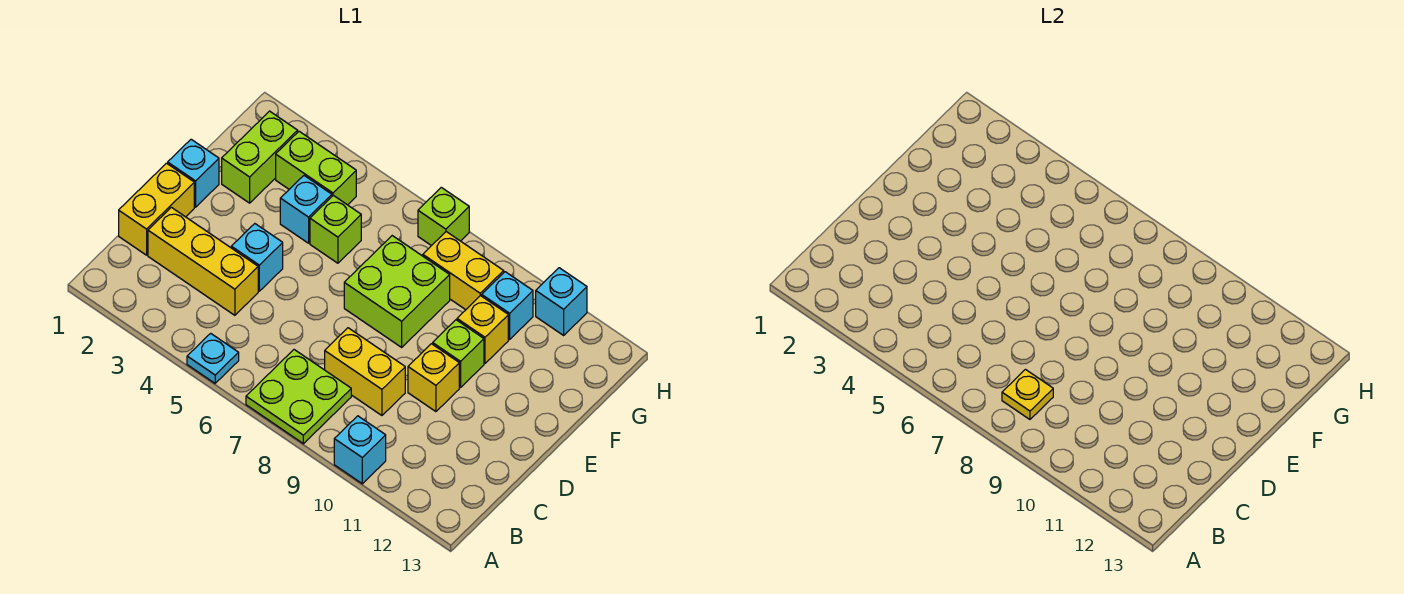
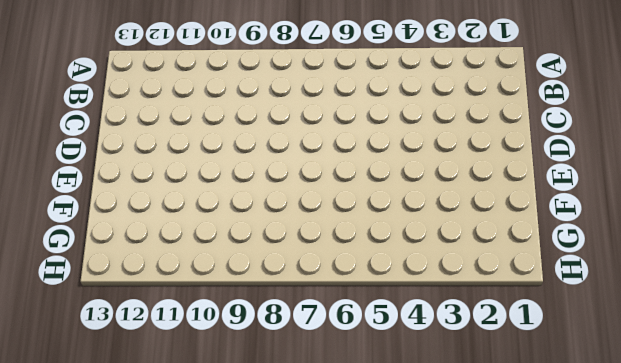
none -> cyan 1x1 plate [187,333,239,383]
none -> lime 2x2 plate [246,350,351,444]
none -> cyan 1x1 brick [334,416,386,484]

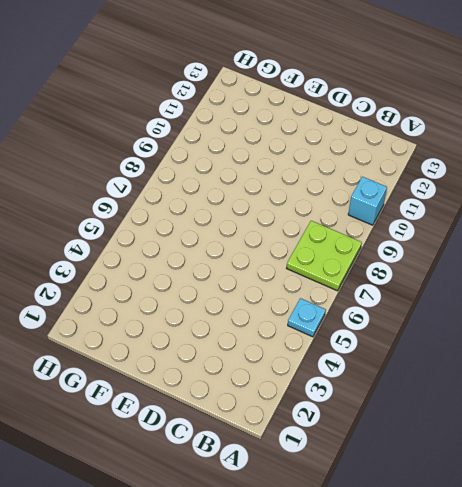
none -> yellow 1x2 brick [119,163,194,255]
none -> yellow 1x3 brick [148,207,258,315]
none -> yellow 1x2 brick [325,328,405,415]

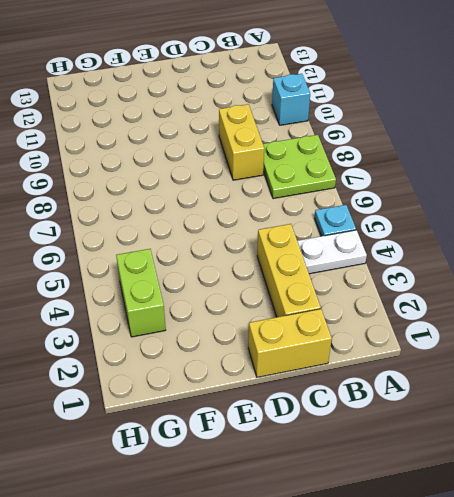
white 1x2 plate [297,230,367,274] -> none
none -> cyan 1x1 brick [231,224,283,291]
none -> yellow 1x1 brick [408,344,459,412]
none -> cyan 1x1 brick [168,139,219,207]

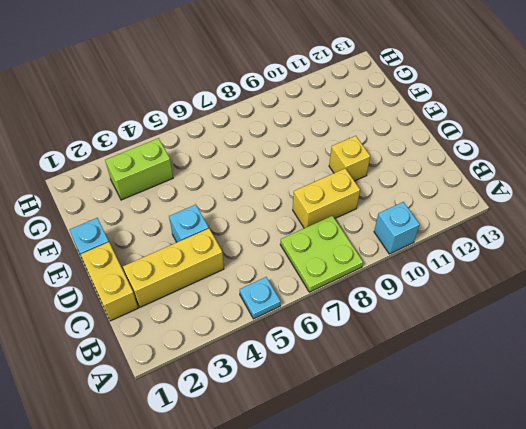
none -> lime 2x2 brick [344,236,450,347]
none -> lime 1x1 brick [433,320,484,388]
none -> lime 1x2 brick [222,111,298,203]

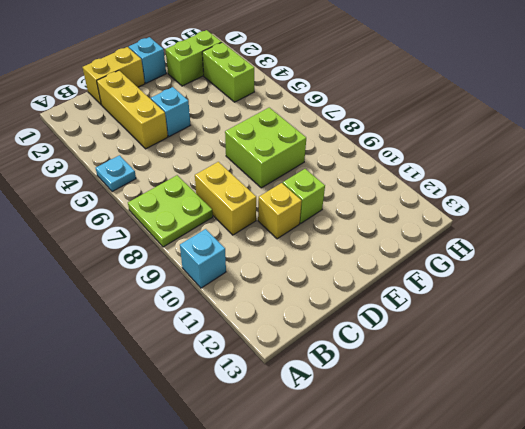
none -> cyan 1x1 brick [280,176,332,243]
none -> lime 1x1 brick [310,195,361,263]
none -> yellow 1x1 brick [457,296,508,363]

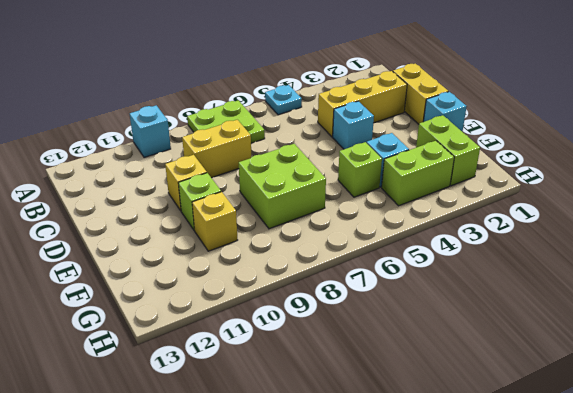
none -> yellow 1x2 brick [423,232,504,310]
none -> cyan 1x1 brick [482,272,533,339]
none -> lime 1x1 brick [418,187,469,246]

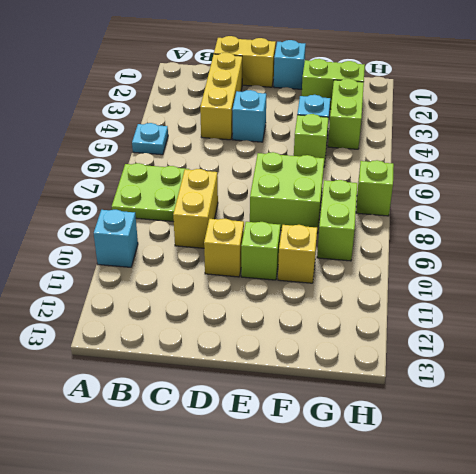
lime 1x2 brick [317,180,357,261] -> yellow 1x2 brick [423,232,504,310]
none -> cyan 1x1 brick [482,272,533,339]
none -> cyan 1x1 brick [536,268,587,335]
none -> yellow 1x1 plate [1002,370,1053,419]

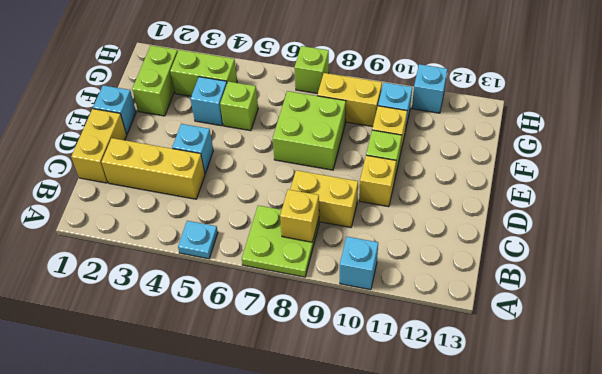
yellow 1x1 brick [280,190,319,242] -> yellow 1x1 plate [1002,370,1053,419]

